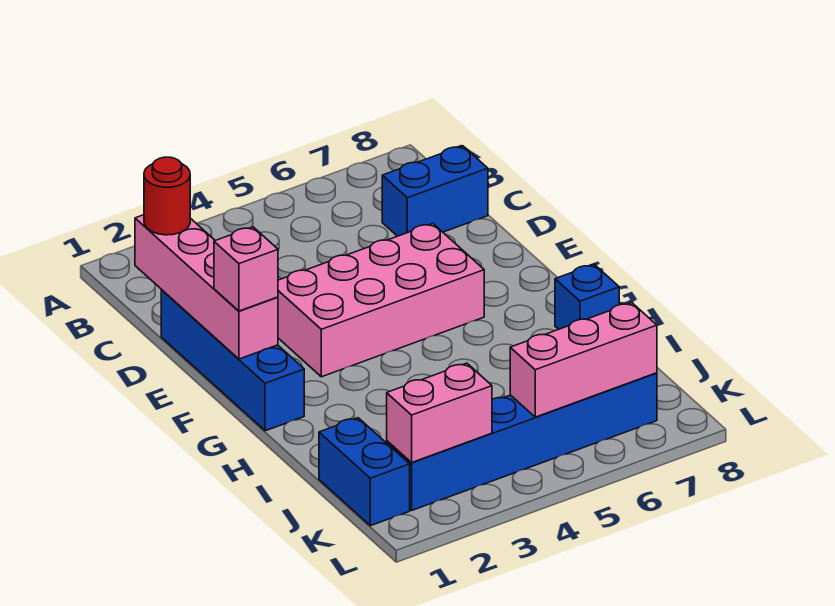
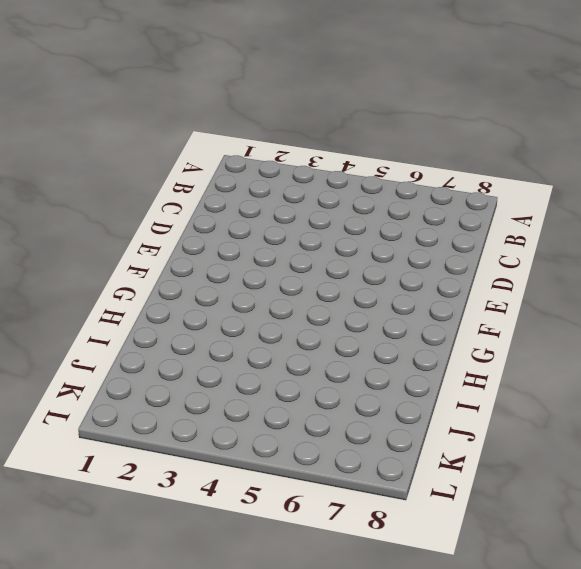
none -> blue 1x2 brick [382,146,488,236]
none -> blue 1x4 brick [161,290,304,431]

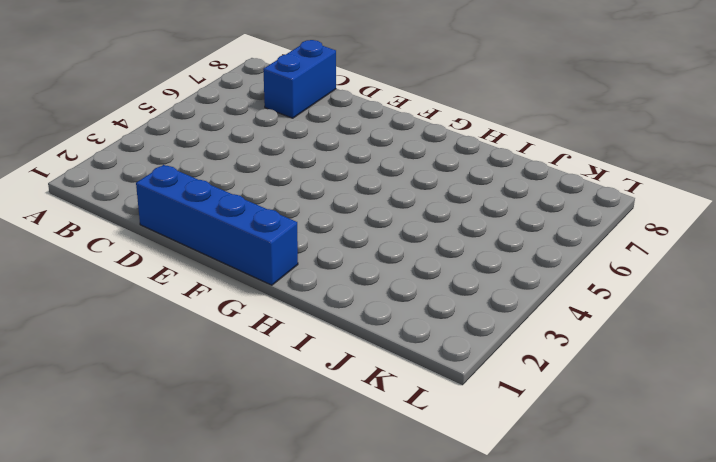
none -> pink 2x4 brick [278,224,484,377]
none -> blue 1x1 brick [555,264,619,329]

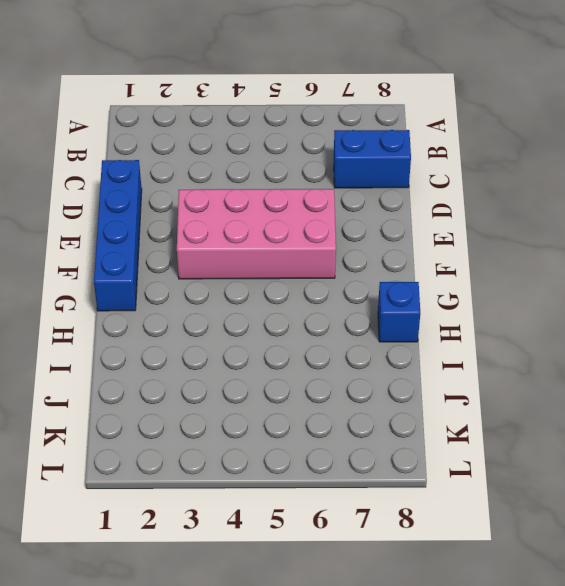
none -> blue 1x2 brick [319,418,410,526]
none -> blue 1x6 brick [387,373,657,510]

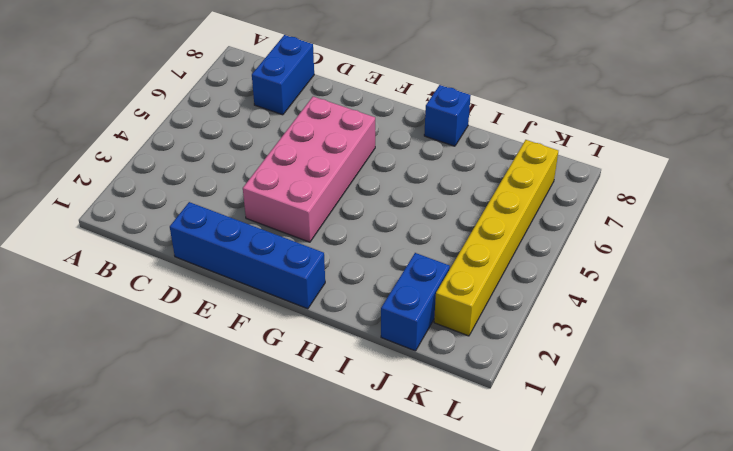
blue 1x2 brick [381,253,450,351] -> blue 1x2 brick turned to [319,418,410,526]
yellow 1x6 brick [434,140,558,336] -> blue 1x6 brick [387,373,657,510]
none -> pink 1x4 brick [135,215,278,359]
none -> pink 1x2 brick [387,363,492,462]

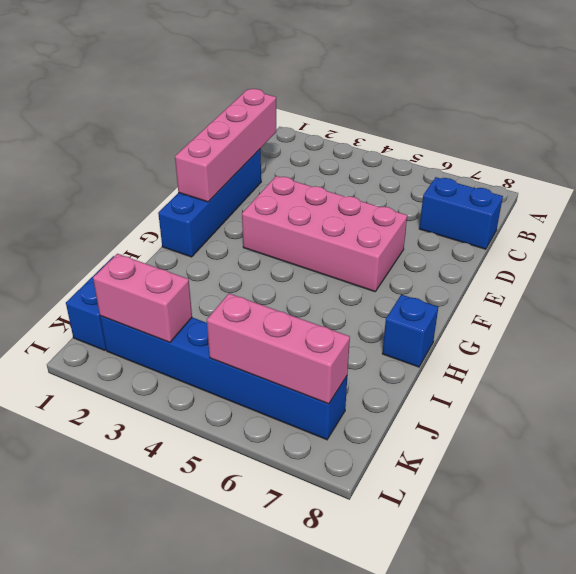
none -> red 1x1 round brick [144,157,190,235]
none -> pink 1x1 brick [214,227,278,311]

